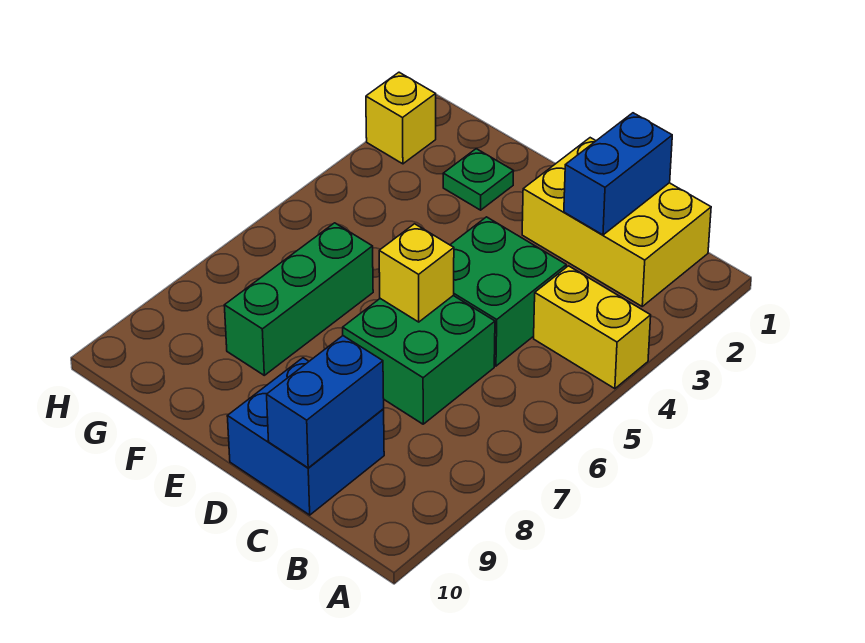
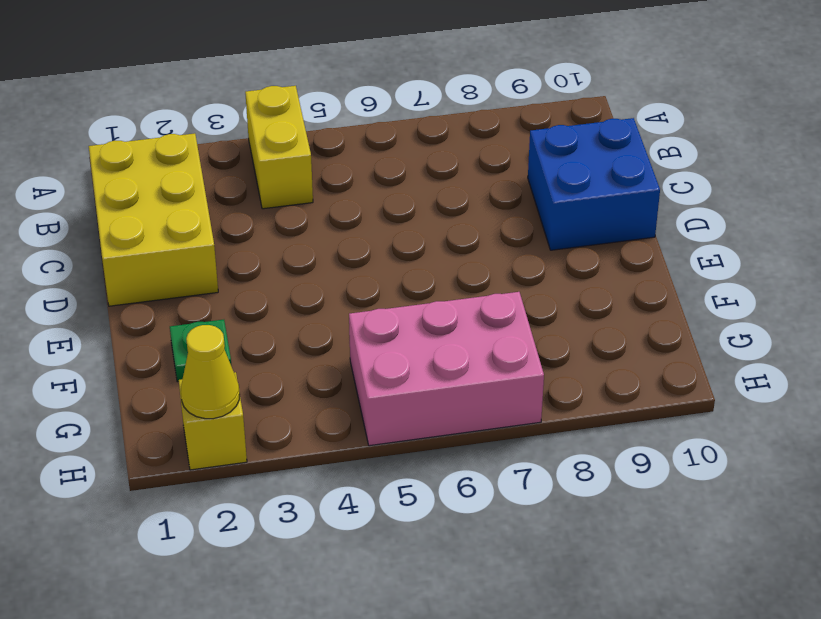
pink 2x3 brick [349,292,544,446] -> none
yellow 1x1 cone [181,325,240,419] -> none
none -> green 2x2 brick [450,217,566,366]
none -> green 2x2 brick [343,296,495,424]

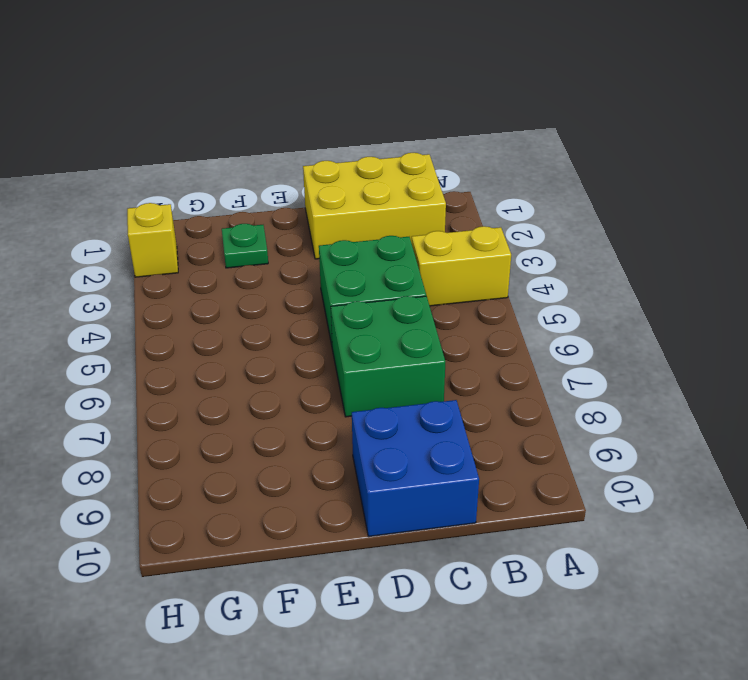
none -> green 1x3 brick [224,223,373,375]
none -> blue 1x2 brick [564,113,672,235]

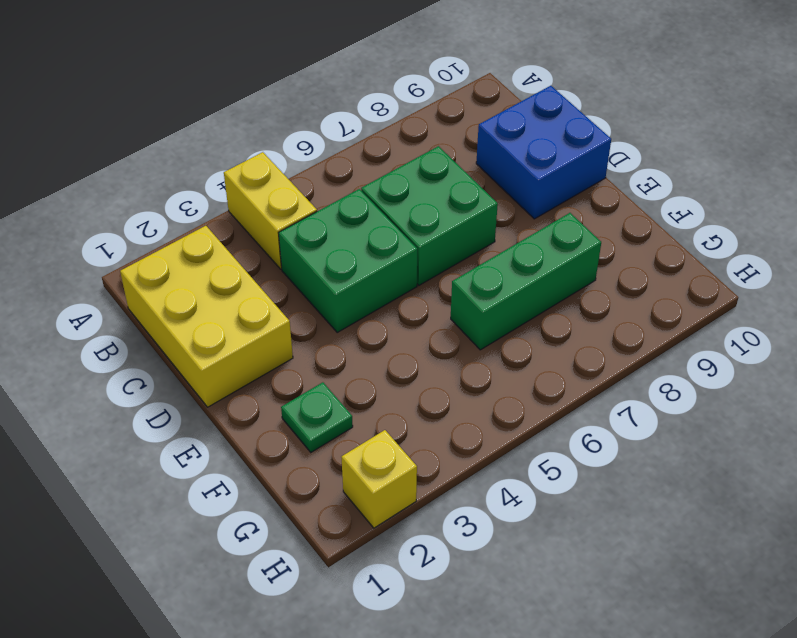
none -> blue 1x2 brick [564,113,672,235]
none -> blue 1x2 brick [267,336,384,468]

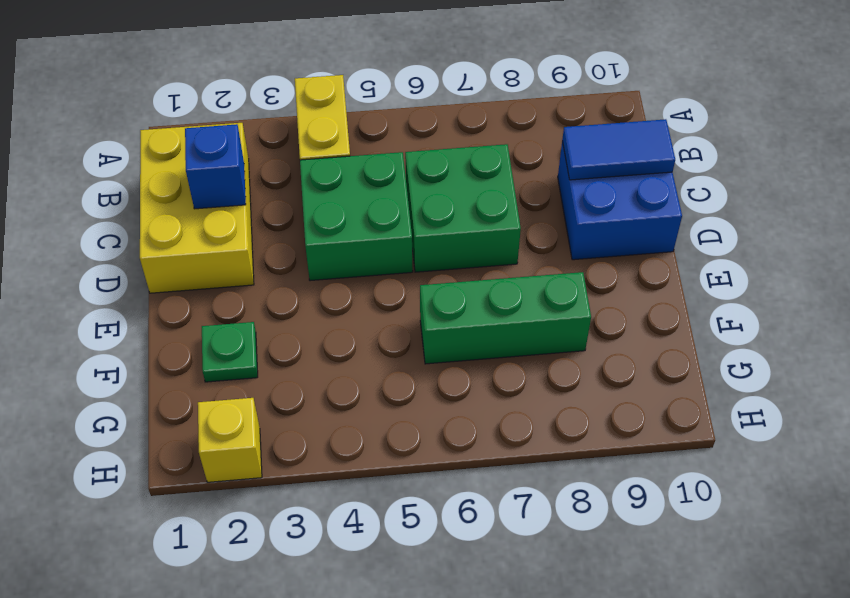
blue 1x1 brick [185,124,246,209] -> blue 1x2 brick [564,113,672,235]
blue 1x2 tile [562,119,675,180] -> blue 1x2 brick [267,336,384,468]
none -> yellow 1x1 brick [379,224,454,322]

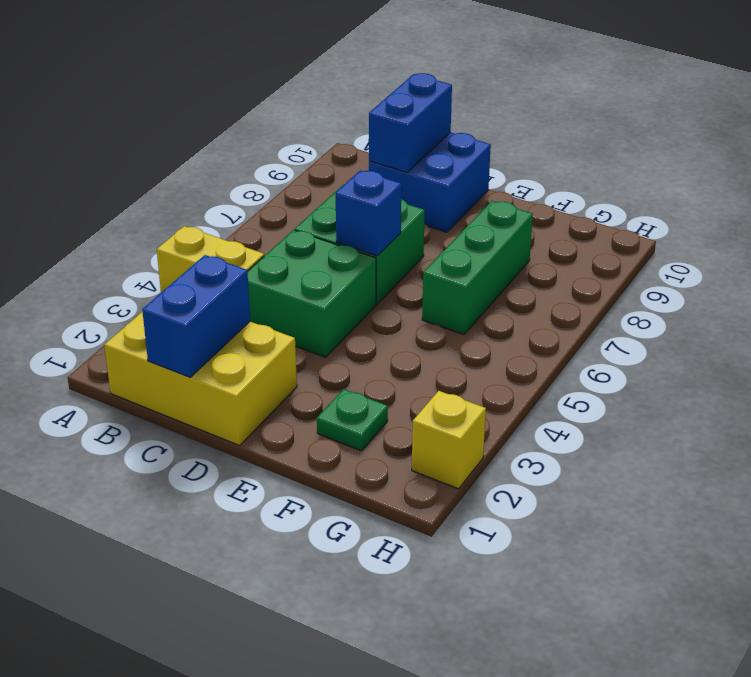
blue 1x1 brick [336,170,401,256] -> yellow 1x1 brick [379,224,454,322]

